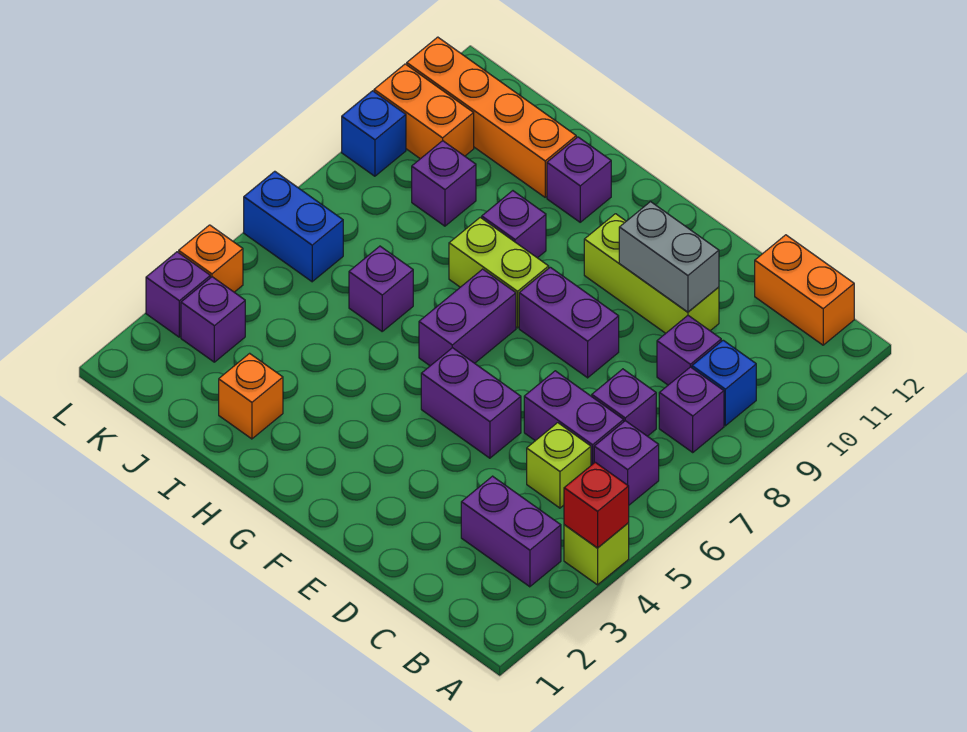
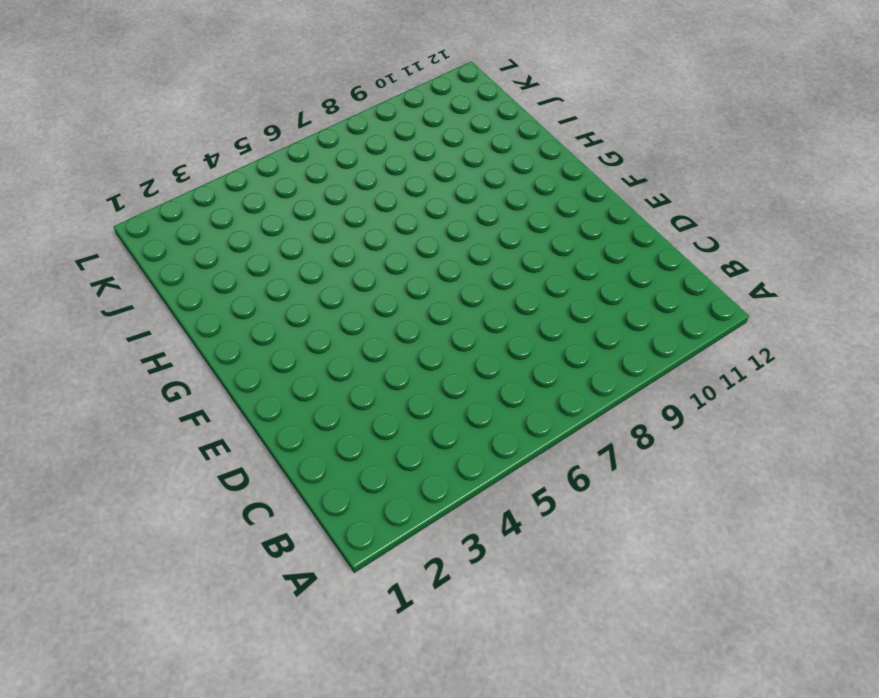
none -> lime 1x1 brick [564,523,629,585]
none -> purple 1x2 brick [461,476,561,587]
none -> purple 1x1 brick [594,421,659,505]

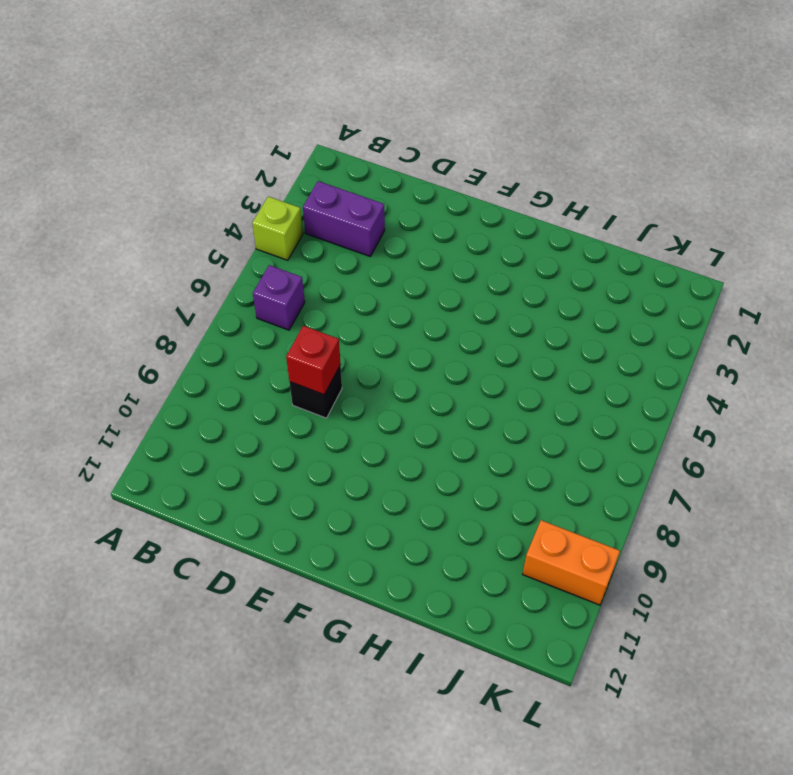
black 1x1 brick [290,365,342,418] -> none
red 1x1 brick [286,326,341,394] -> red 1x1 brick moved to [564,462,629,548]
none -> purple 1x1 brick [659,367,724,452]
none -> blue 1x1 brick [692,340,756,426]
none -> orange 1x2 brick [755,235,854,345]

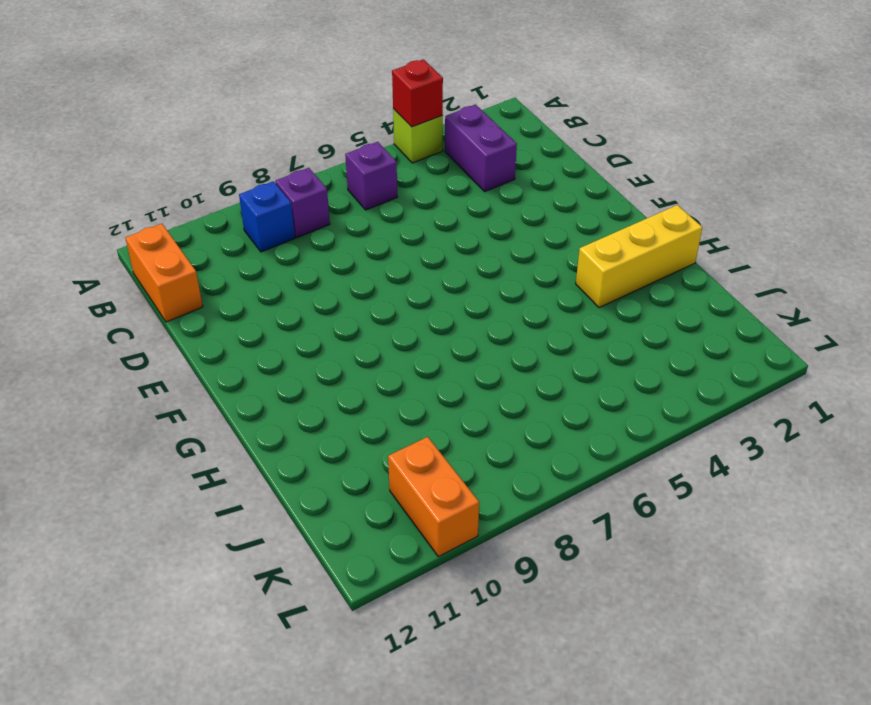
yellow 1x3 brick [576,205,702,308] -> none
none -> lime 1x1 brick [527,423,591,508]
none -> purple 1x2 brick [524,371,624,465]
none -> purple 1x1 brick [592,369,656,436]

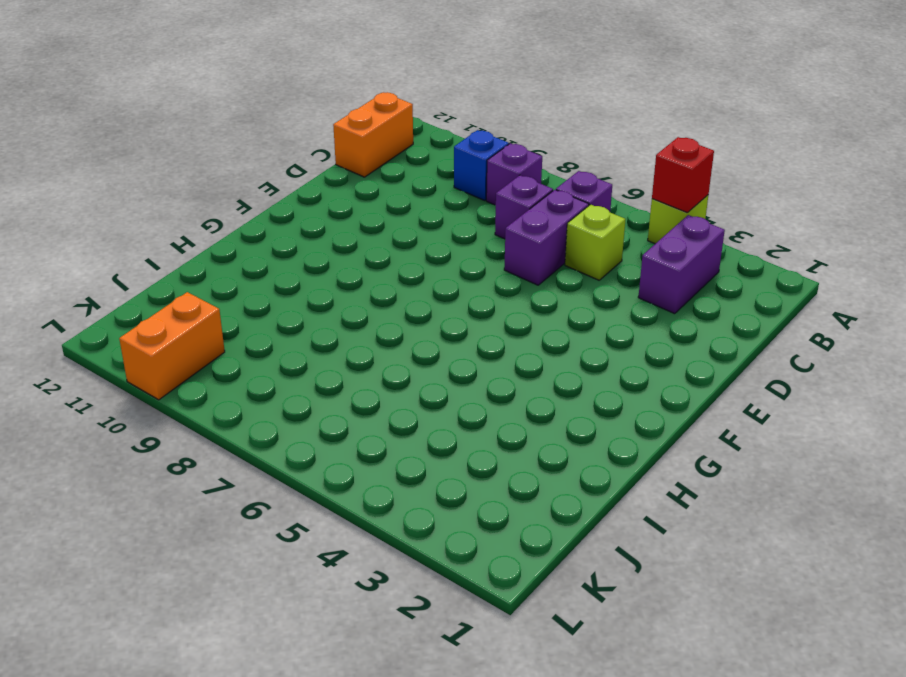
none -> purple 1x1 brick [657,316,721,385]
none -> lime 1x3 brick [584,214,719,333]
none -> purple 1x2 brick [421,348,521,458]

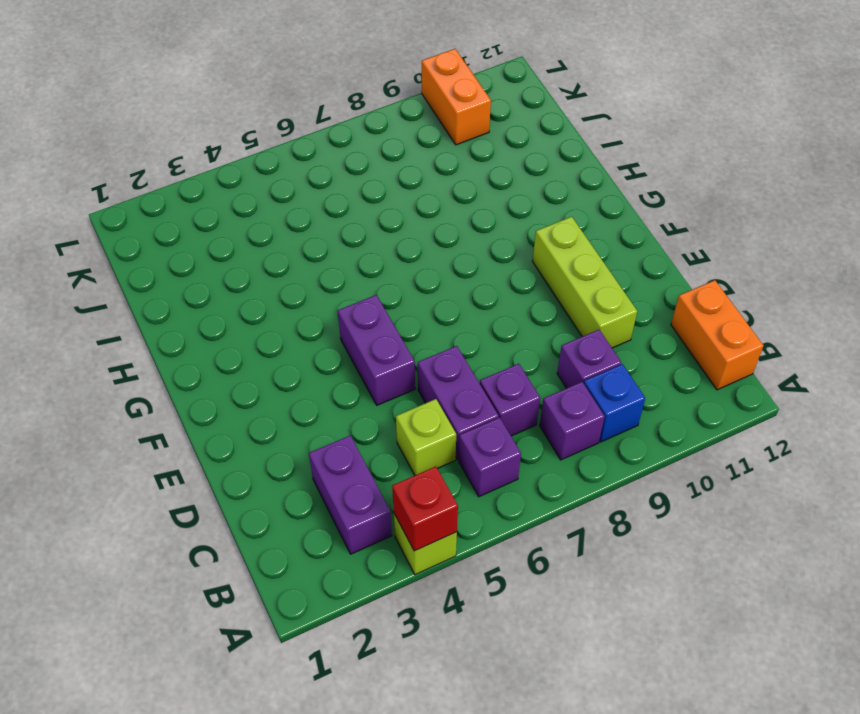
none -> purple 1x2 brick [519,267,619,378]
none -> purple 1x2 brick [419,269,516,366]
none -> lime 1x2 brick [449,218,549,328]

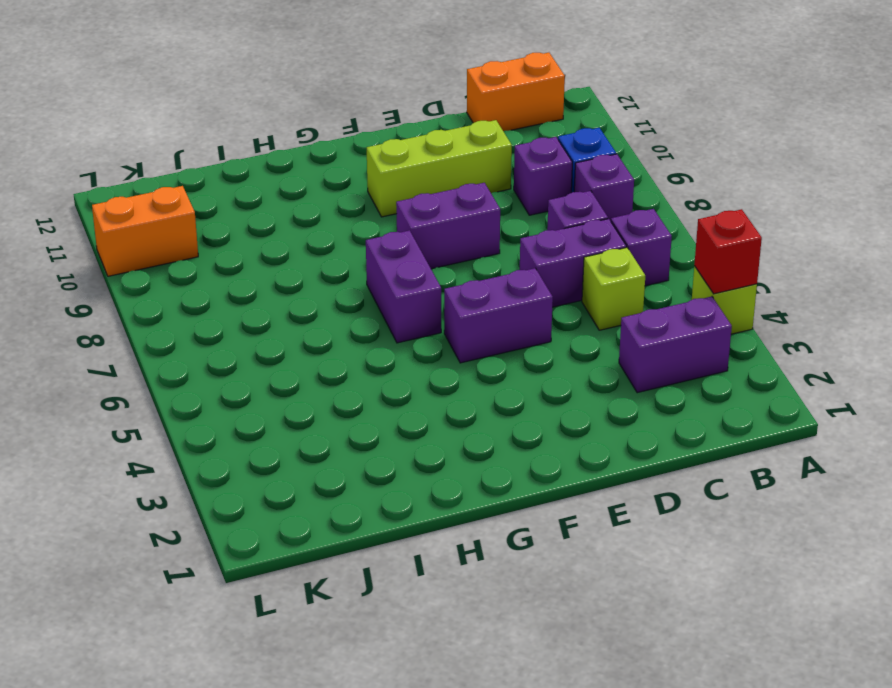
none -> lime 1x2 brick [449,218,549,328]
none -> purple 1x1 brick [482,191,546,258]
none -> purple 1x1 brick [547,137,611,222]

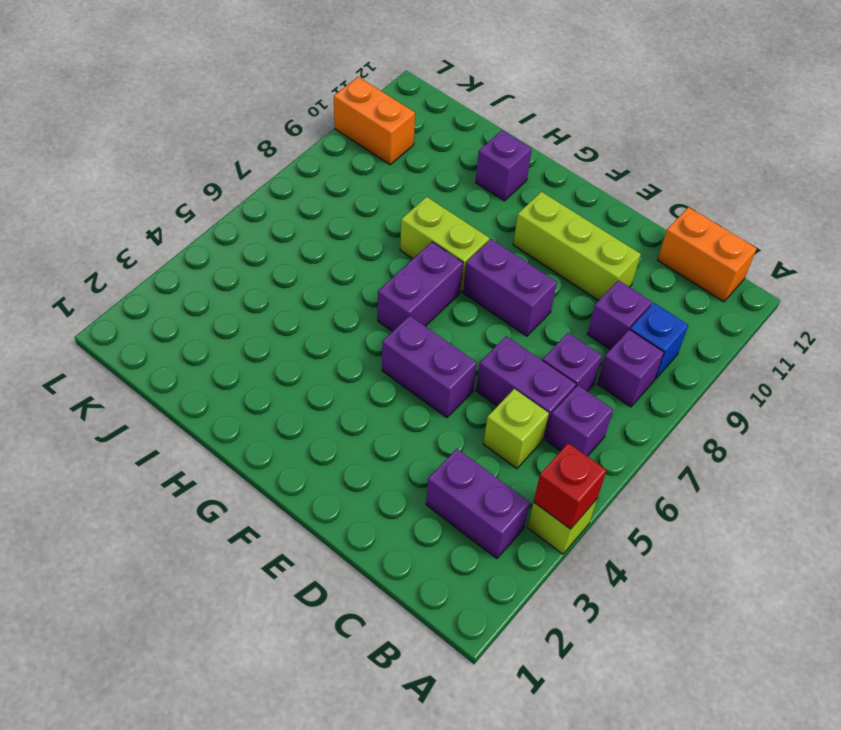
none -> purple 1x1 brick [482,191,546,258]
none -> orange 1x1 brick [219,353,283,439]
none -> purple 1x1 brick [349,246,413,331]

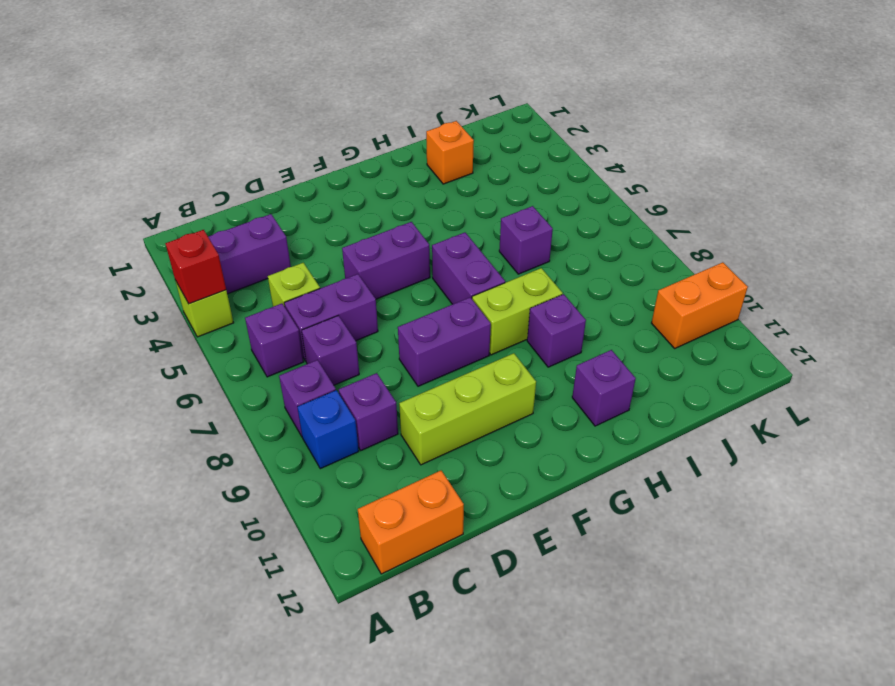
none -> orange 1x4 brick [407,37,576,197]
none -> purple 1x1 brick [412,141,476,226]
none -> purple 1x1 brick [181,277,245,362]

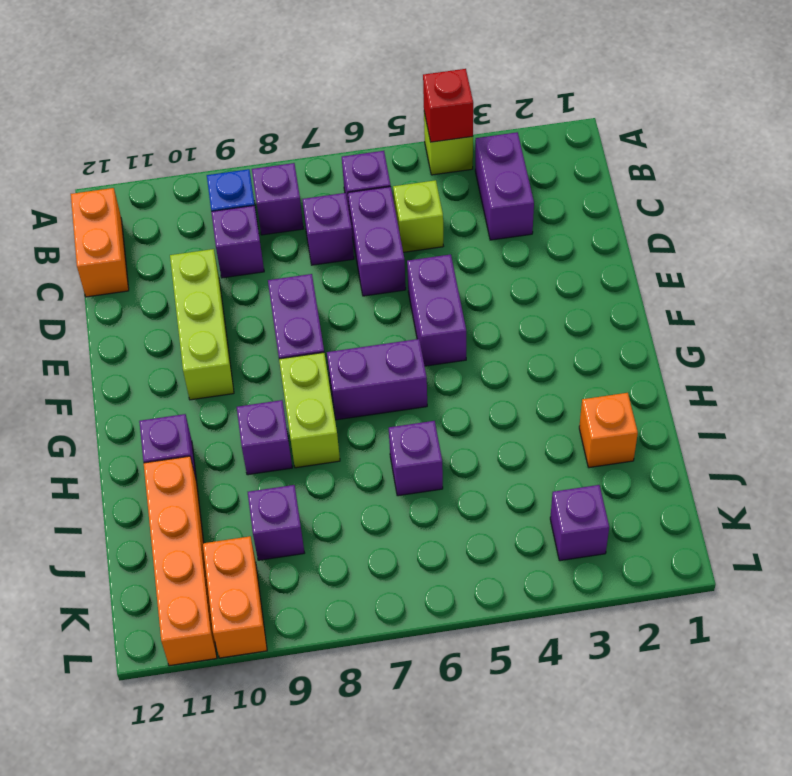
none -> blue 1x2 brick [244,171,343,282]
none -> purple 1x1 brick [146,252,210,337]
none -> orange 1x1 brick [179,225,243,292]

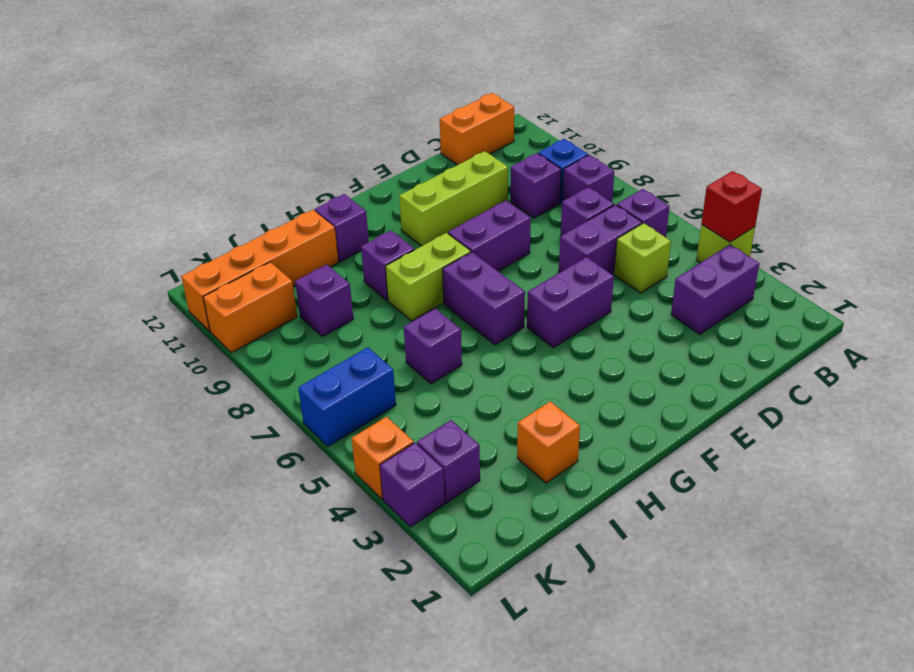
none -> blue 1x1 brick [342,91,406,176]
none -> grey 1x2 brick [619,202,719,312]

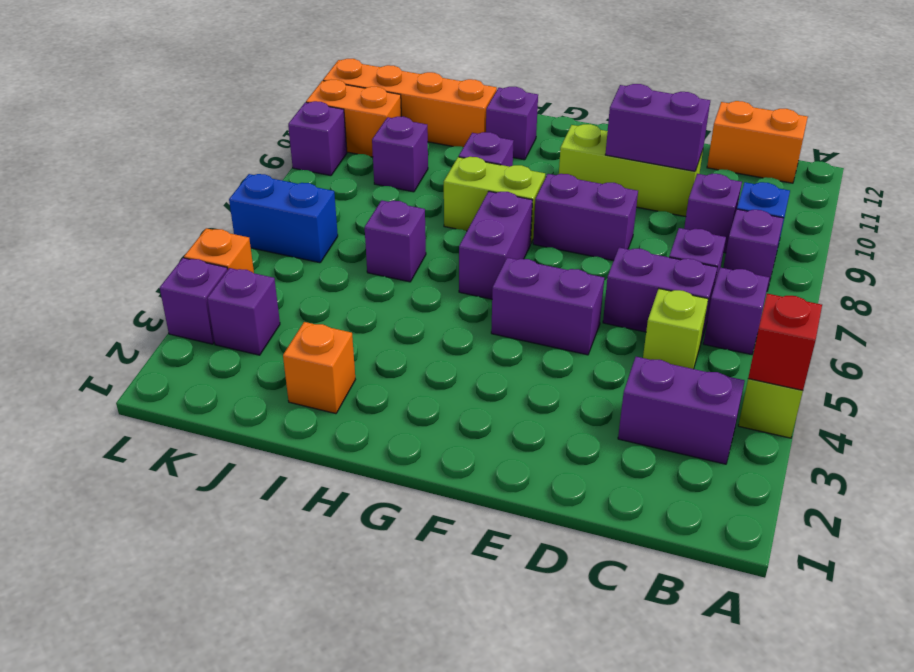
purple 1x2 brick [605,84,710,171] -> grey 1x2 brick [619,202,719,312]
purple 1x1 brick [288,101,347,176] -> blue 1x1 brick [342,91,406,176]

